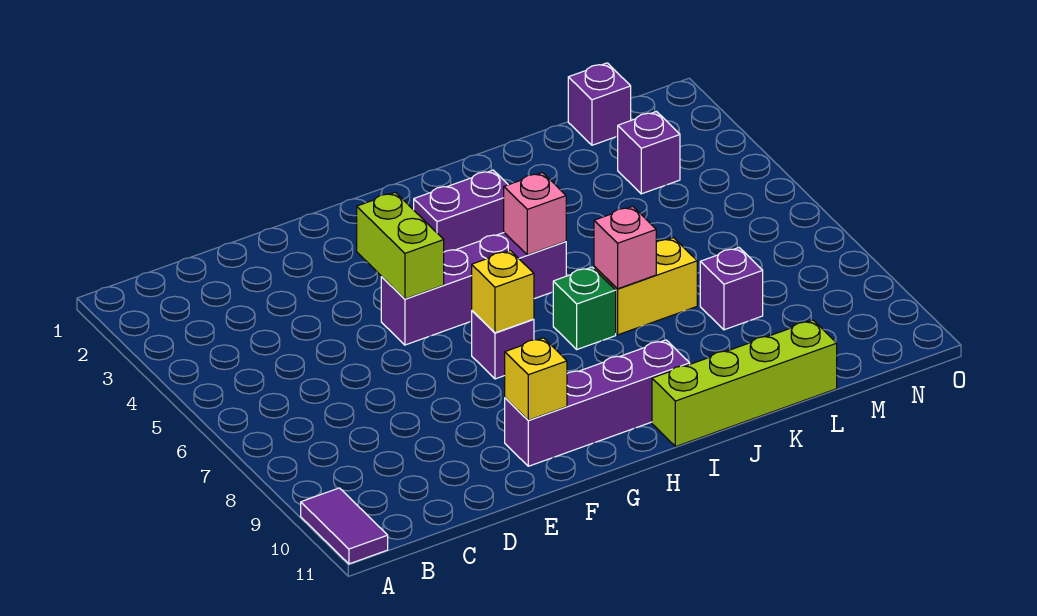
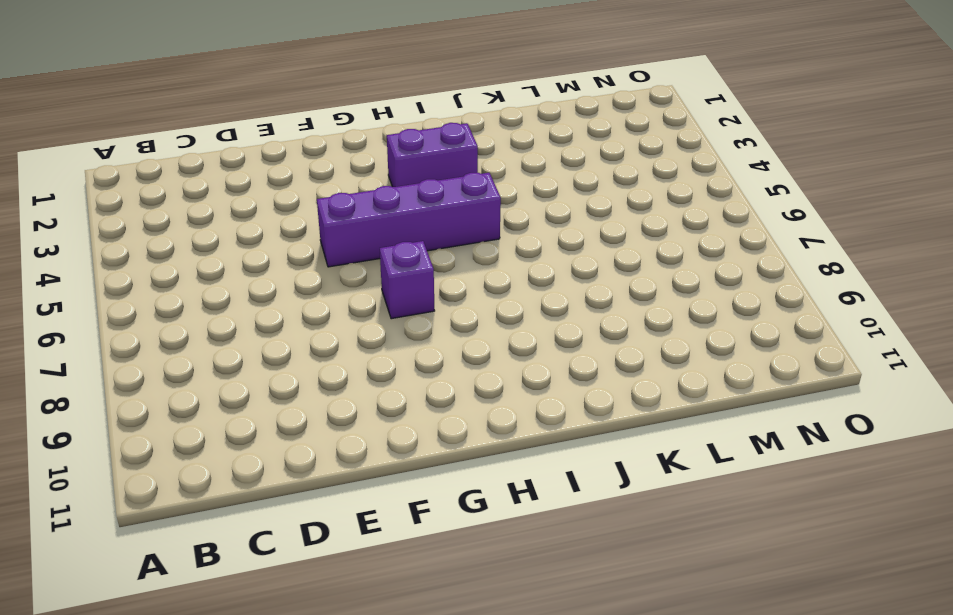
none -> purple 1x2 tile [301,488,388,564]
none -> purple 1x4 brick [505,340,690,466]
none -> green 1x1 brick [553,267,616,349]

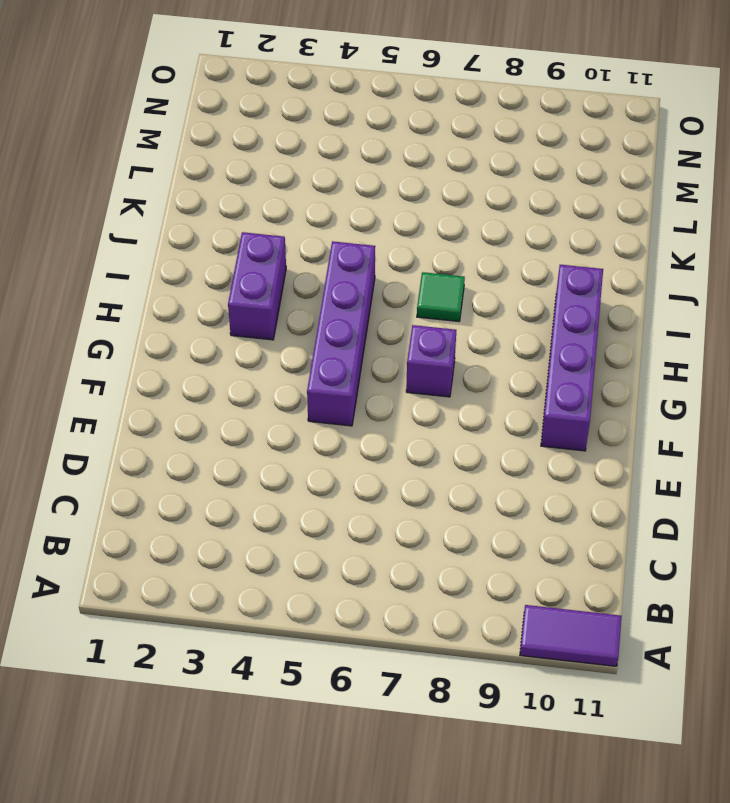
green 1x1 tile [417,272,465,321] -> green 1x1 brick [553,267,616,349]
none -> lime 1x4 brick [652,320,837,447]
none -> yellow 1x2 brick [594,238,697,335]
none -> purple 1x1 brick [700,248,763,330]

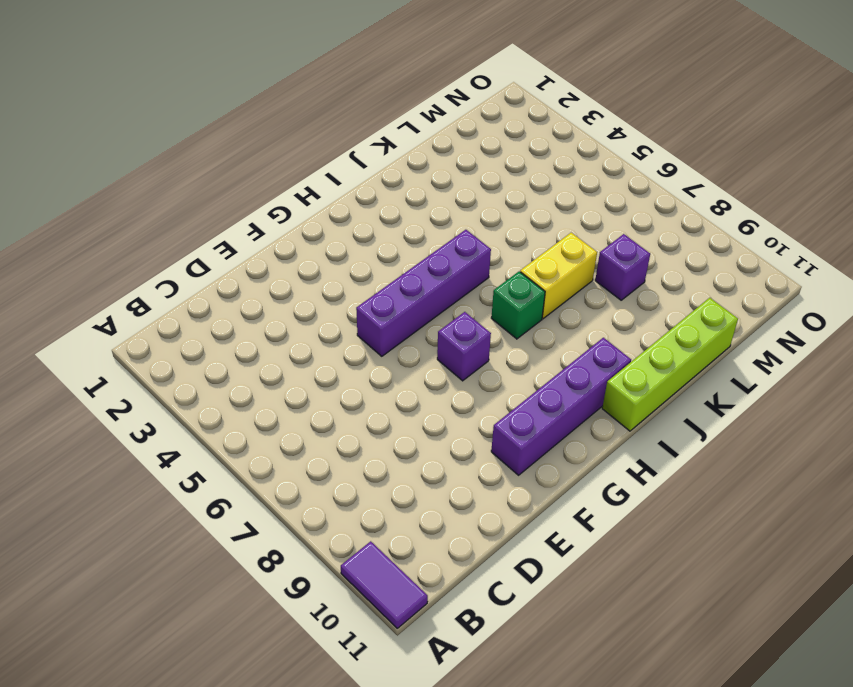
none -> purple 1x2 brick [413,170,508,252]
none -> purple 1x1 brick [568,63,631,145]
none -> purple 1x1 brick [618,112,680,194]

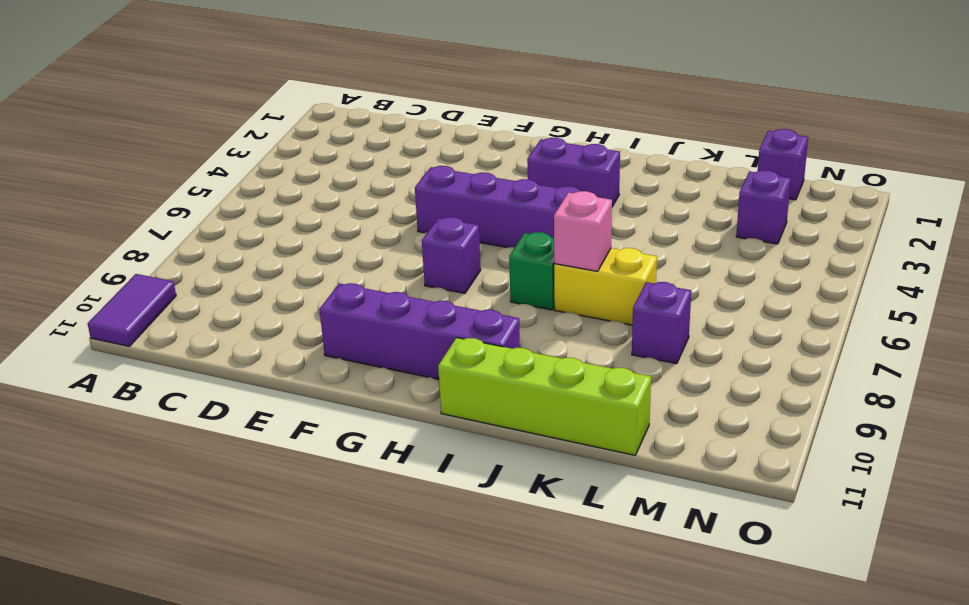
none -> lime 1x2 brick [357,192,444,299]
none -> yellow 1x1 brick [505,338,567,420]
none -> yellow 1x1 brick [472,250,534,333]

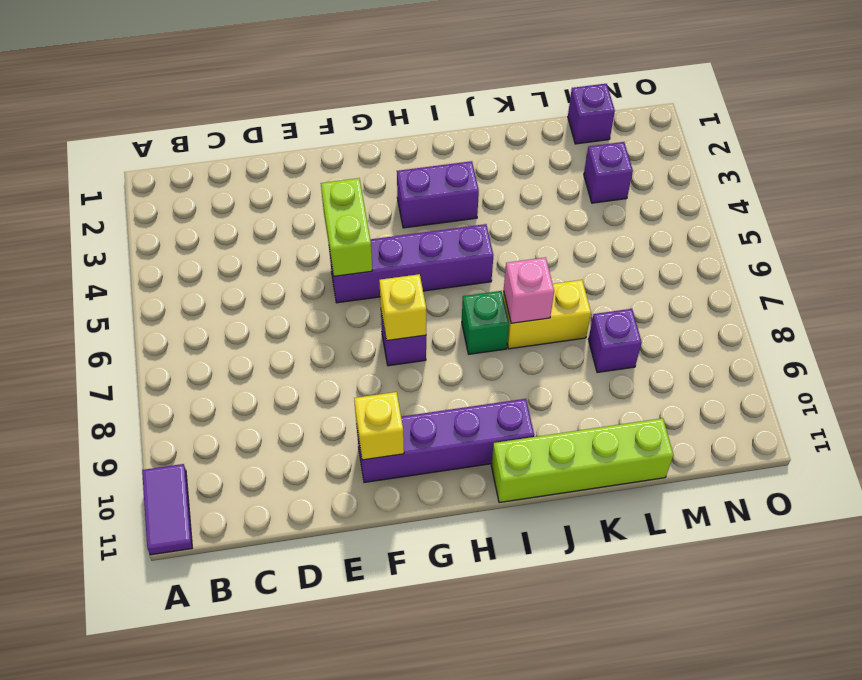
none -> pink 1x1 brick [504,173,566,255]

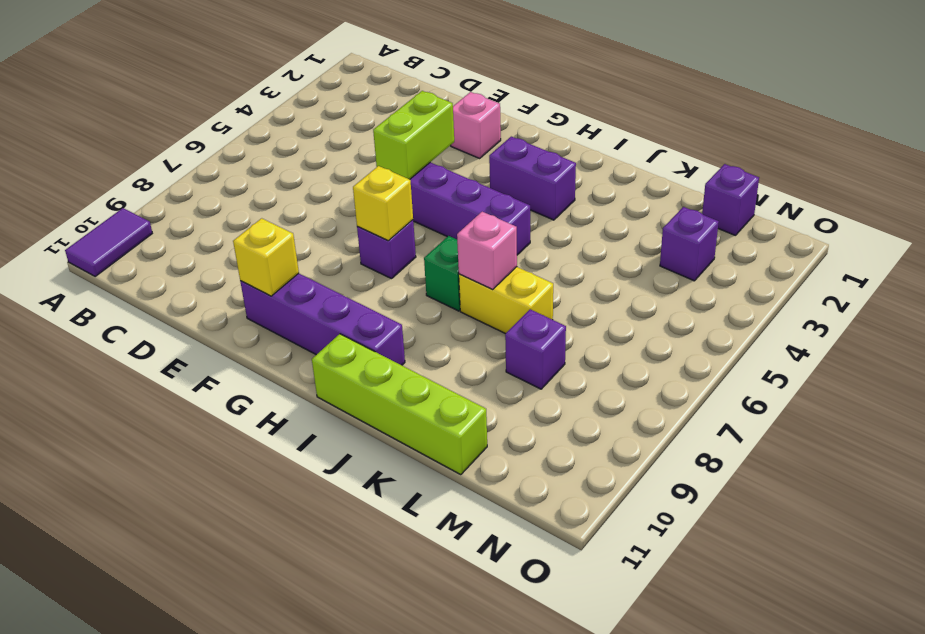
pink 1x1 brick [451,92,501,158] -> pink 1x1 brick moved to [504,173,566,255]

